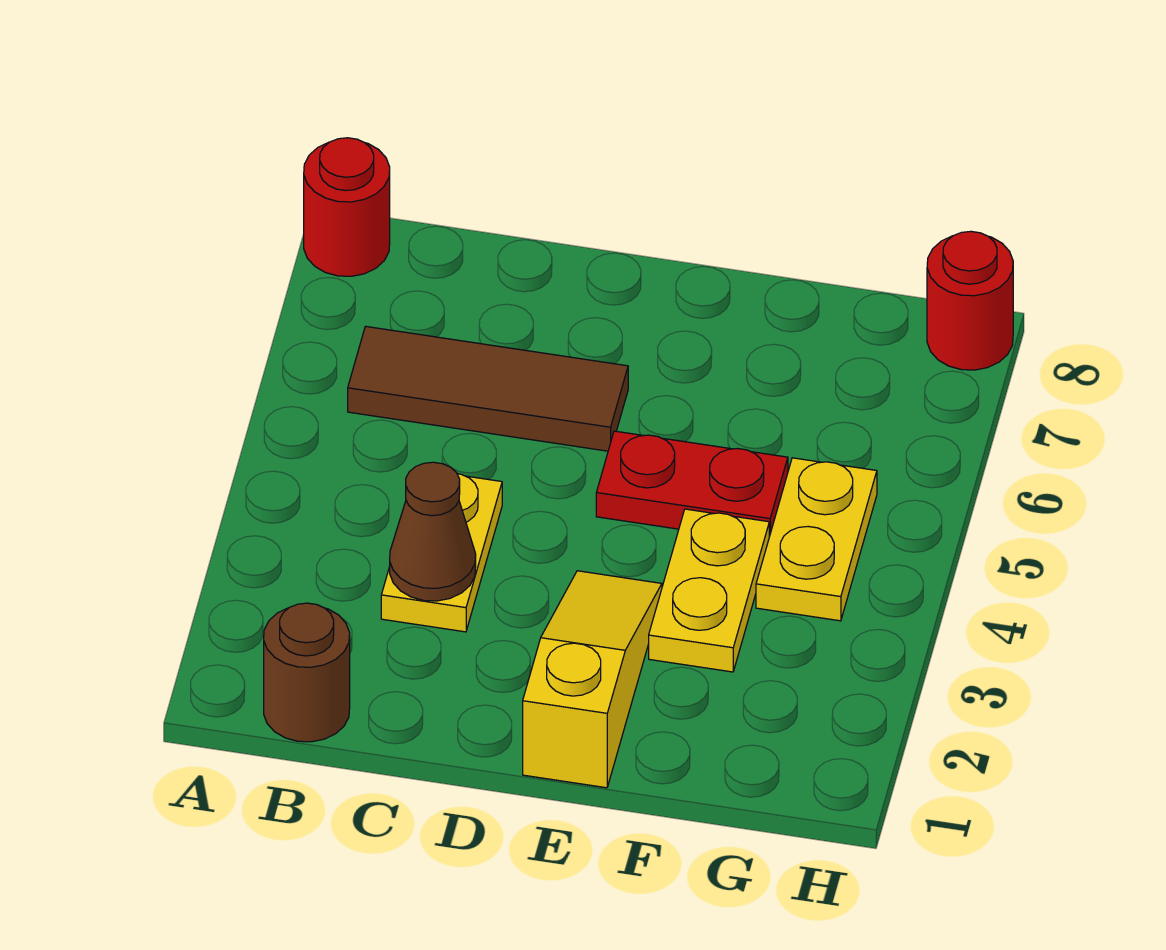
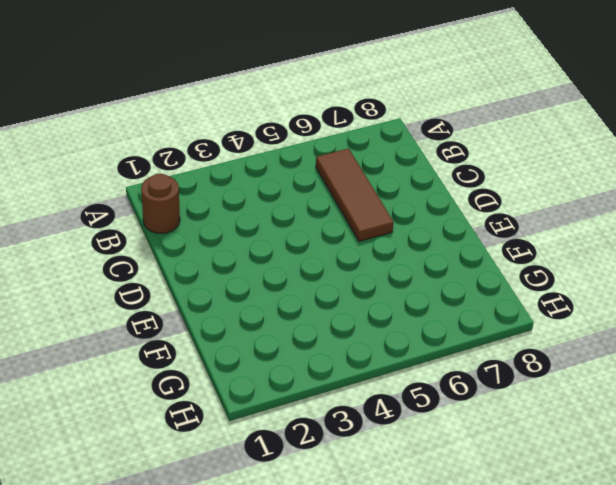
none -> red 1x1 round brick [304,138,390,276]
none -> yellow 1x2 plate [381,474,502,632]

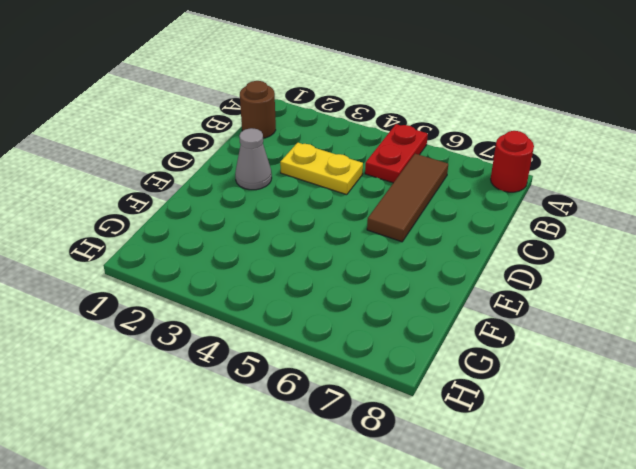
red 1x2 plate [365,124,428,183] -> red 1x2 plate moved to [596,431,788,537]
grey 1x1 cone [235,128,272,190] -> none
none -> yellow 1x3 slope [523,571,662,788]
none -> yellow 1x2 plate [649,509,769,672]

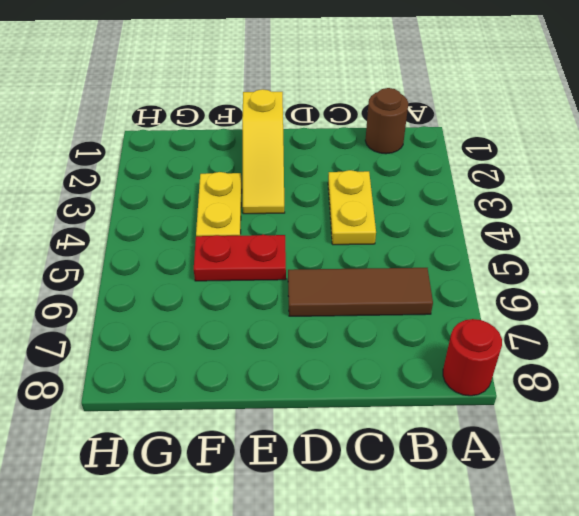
none -> yellow 1x2 plate [756,458,877,621]
none -> red 1x1 round brick [927,231,1013,370]

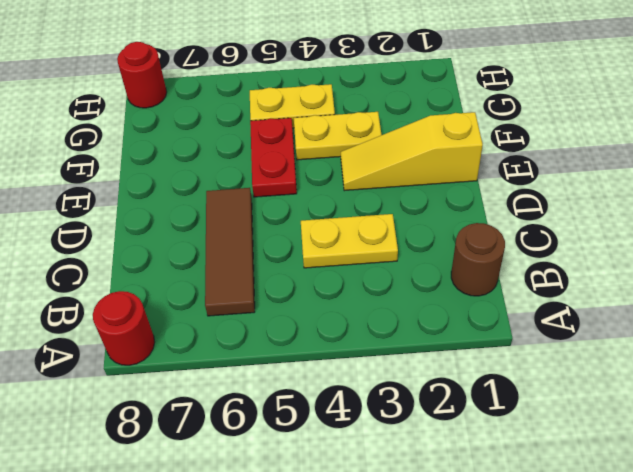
none -> brown 1x1 cone [390,462,476,601]

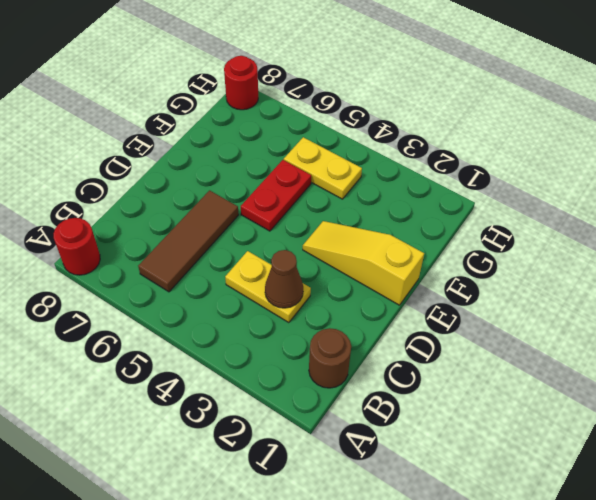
none -> yellow 1x2 plate [649,509,769,672]

